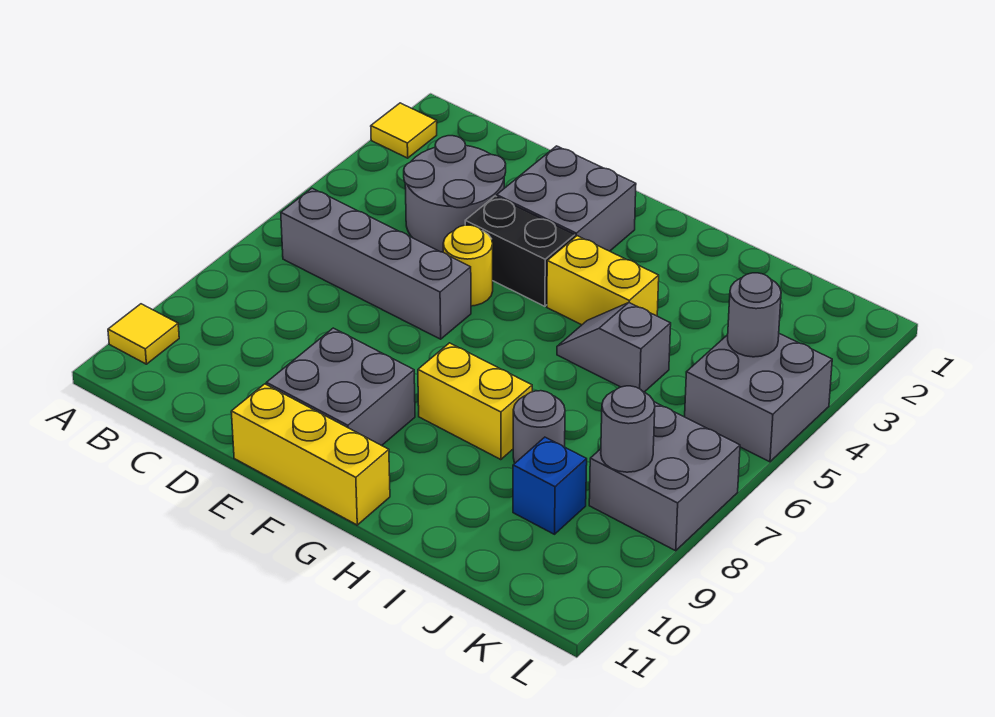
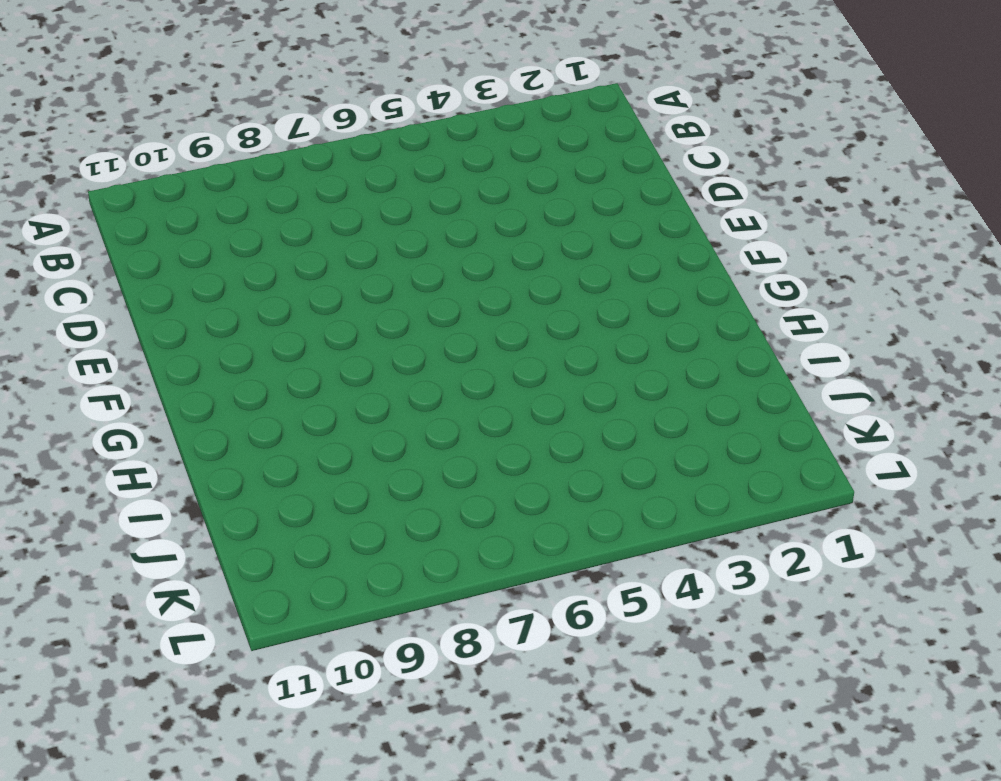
none -> yellow 1x1 tile [371,103,437,158]
none -> yellow 1x1 tile [108,304,179,364]
none -> grey 1x4 brick [281,188,471,339]

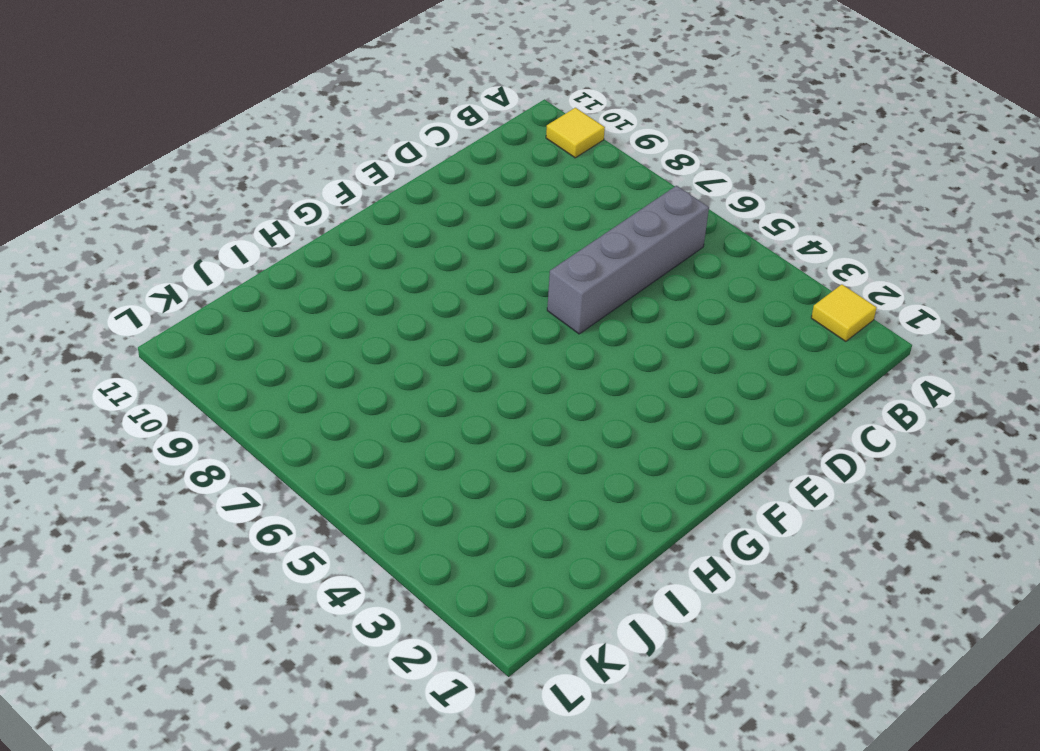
none -> grey 2x2 round brick [404,136,506,252]
none -> grey 2x2 brick [497,146,636,251]
none -> black 1x2 brick [465,196,575,306]

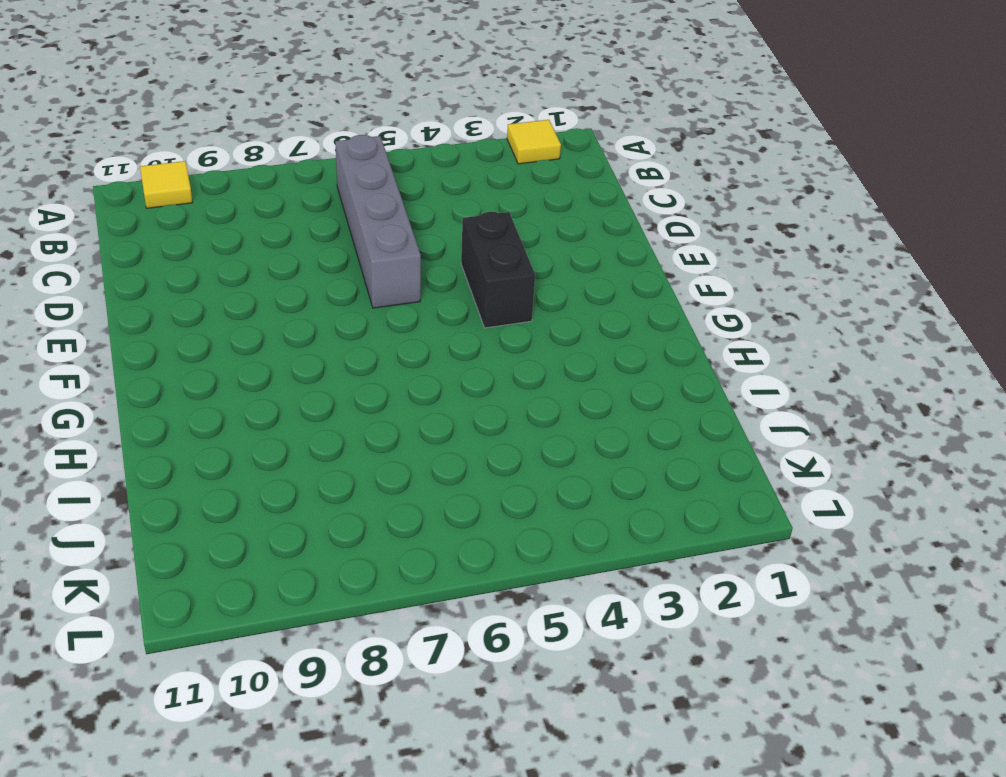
none -> grey 2x2 round brick [404,136,506,252]
none -> grey 2x2 brick [497,146,636,251]
none -> yellow 1x1 round brick [443,225,493,306]

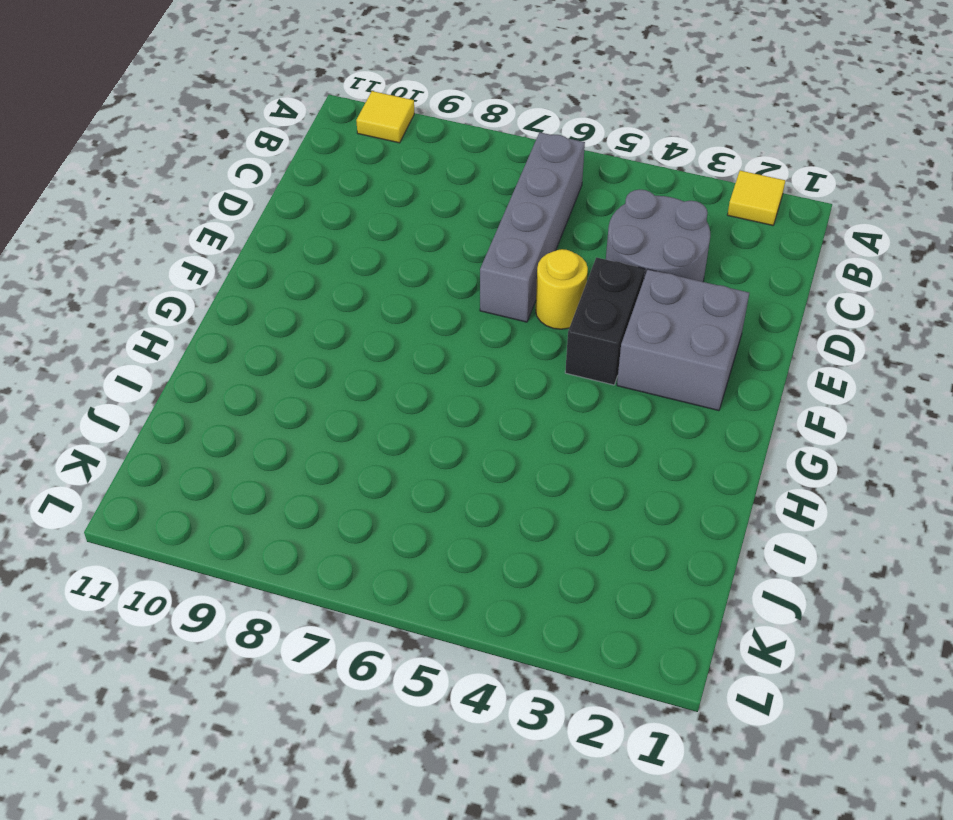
none -> grey 2x2 brick [266,328,415,446]
none -> yellow 1x3 brick [231,384,390,525]
none -> yellow 1x2 brick [547,236,659,325]

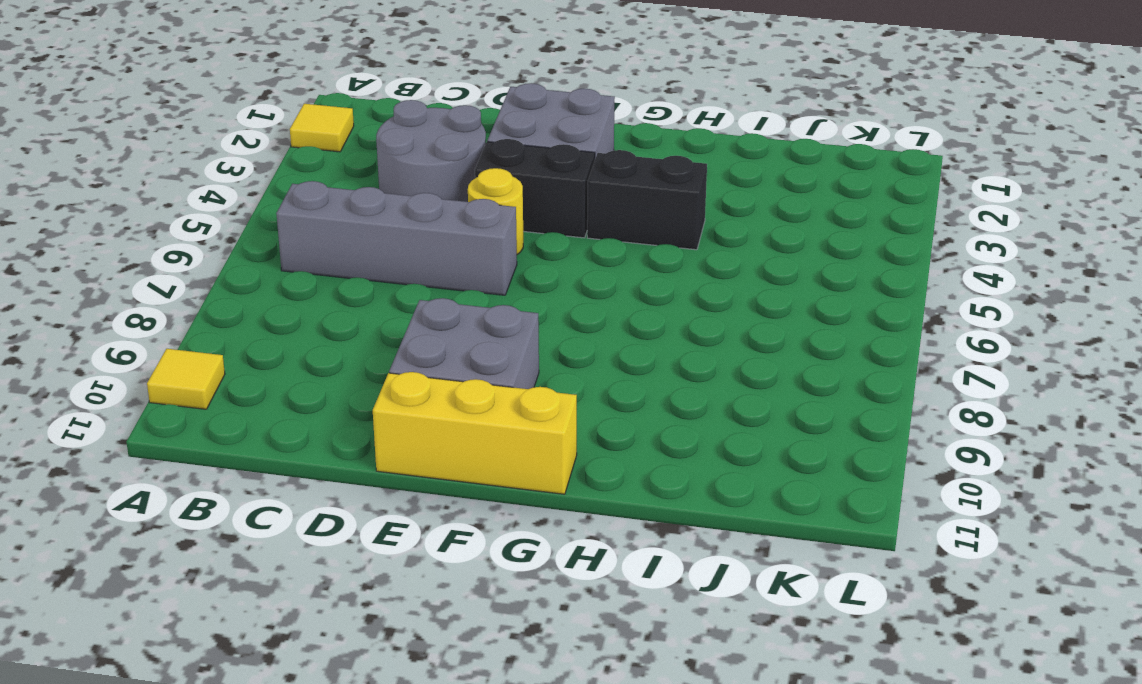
black 1x2 brick [587,150,707,250] -> yellow 1x2 brick [547,236,659,325]
none -> yellow 1x2 brick [418,343,532,460]
none -> grey 1x2 slope [557,303,671,392]
none -> grey 1x1 round brick [513,391,565,463]

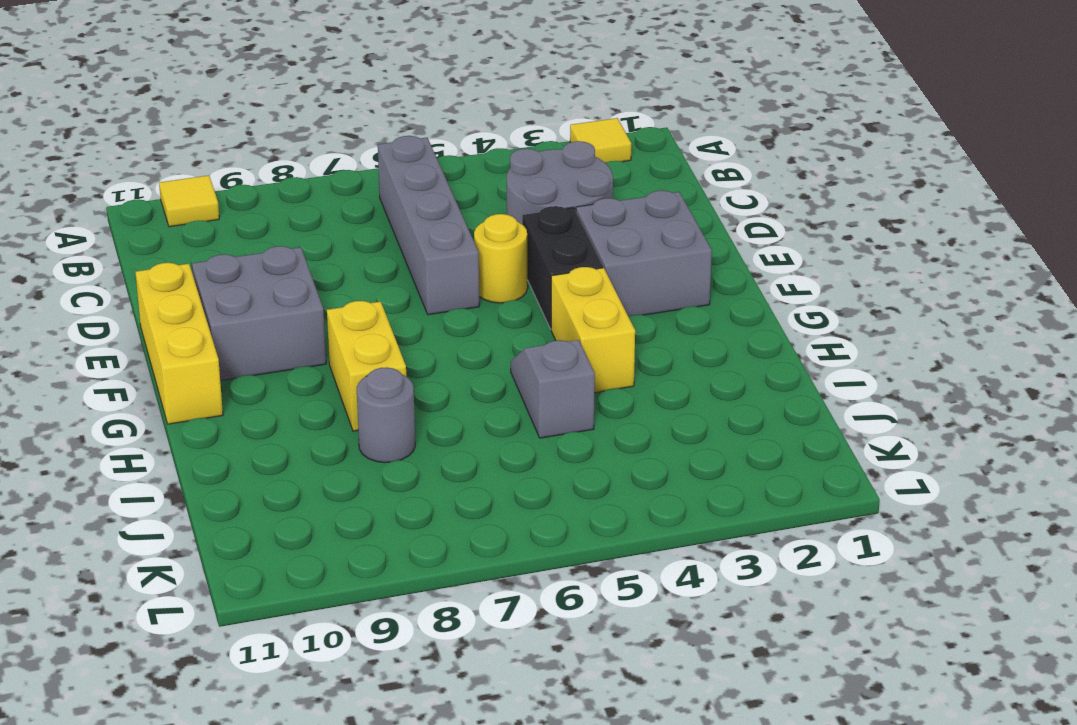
none -> blue 1x1 brick [513,437,587,534]
none -> grey 2x2 brick [685,334,832,462]
none -> grey 2x2 brick [589,402,740,551]

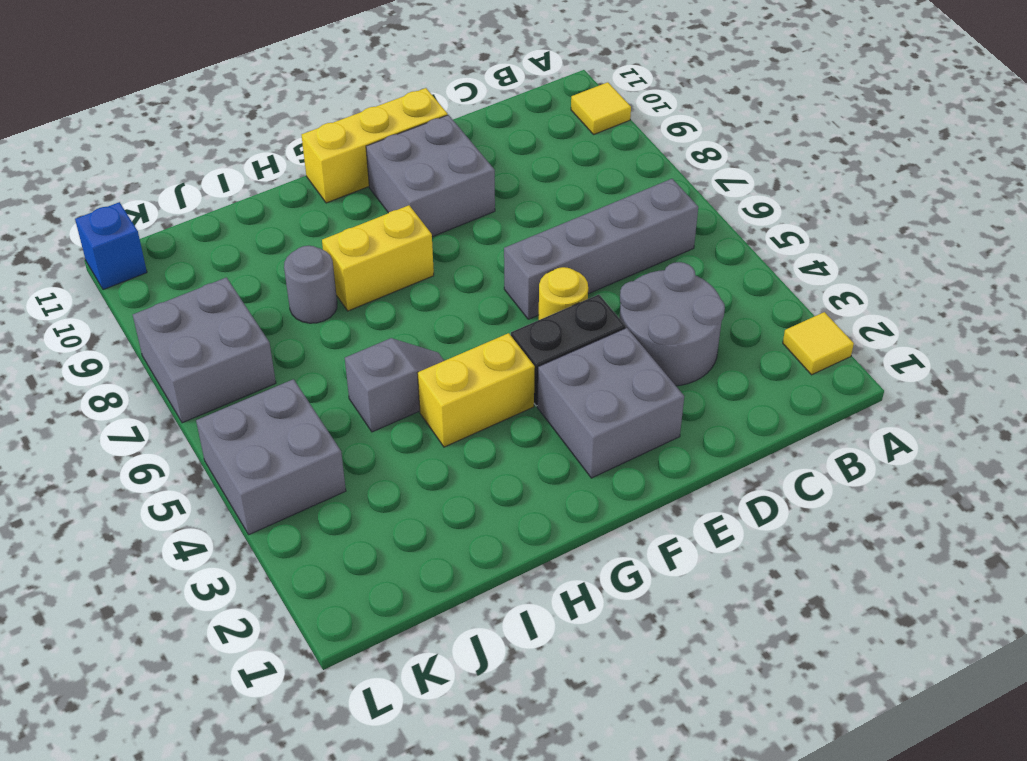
blue 1x1 brick [75,202,147,290] -> blue 1x1 brick moved to [513,437,587,534]
none -> grey 1x1 round brick [728,273,781,357]
none -> grey 1x1 round brick [601,386,655,472]

